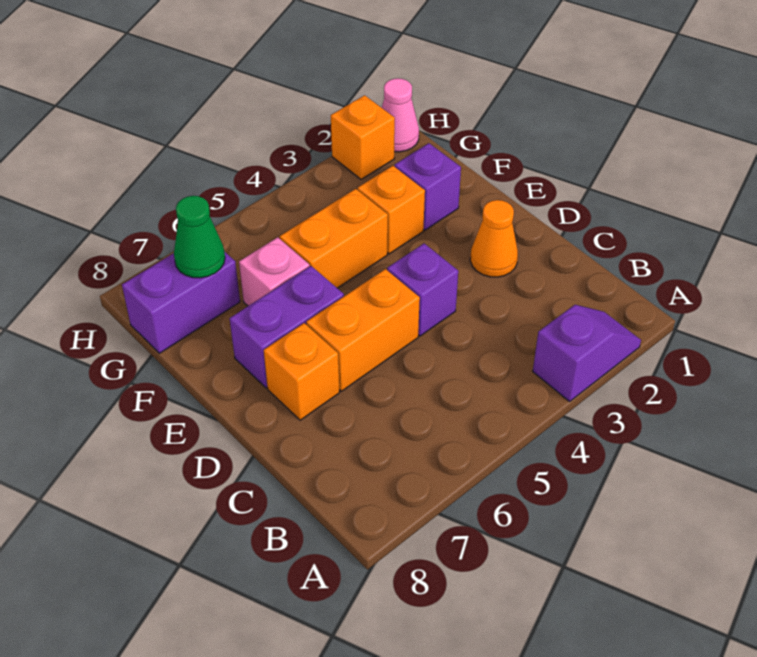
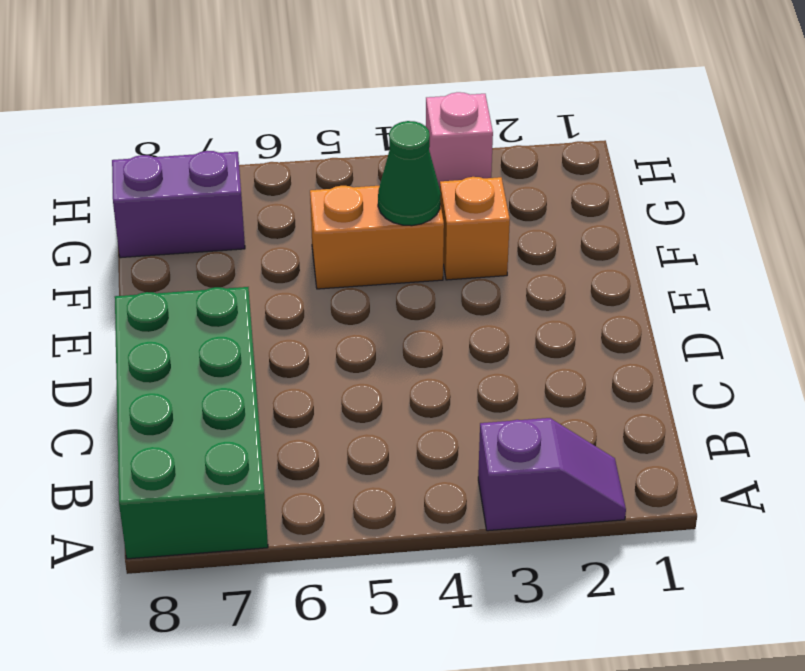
green 2x4 brick [115,287,268,559] -> orange 1x1 brick [264,323,340,420]
green 1x1 cone [378,121,441,226] -> green 1x1 cone moved to [174,196,225,278]
pink 1x1 brick [426,92,493,188] -> pink 1x1 brick moved to [239,237,309,306]
none -> orange 1x1 cone [470,200,518,277]
none -> purple 1x1 brick [387,244,458,336]
none -> orange 1x2 brick [306,269,420,391]

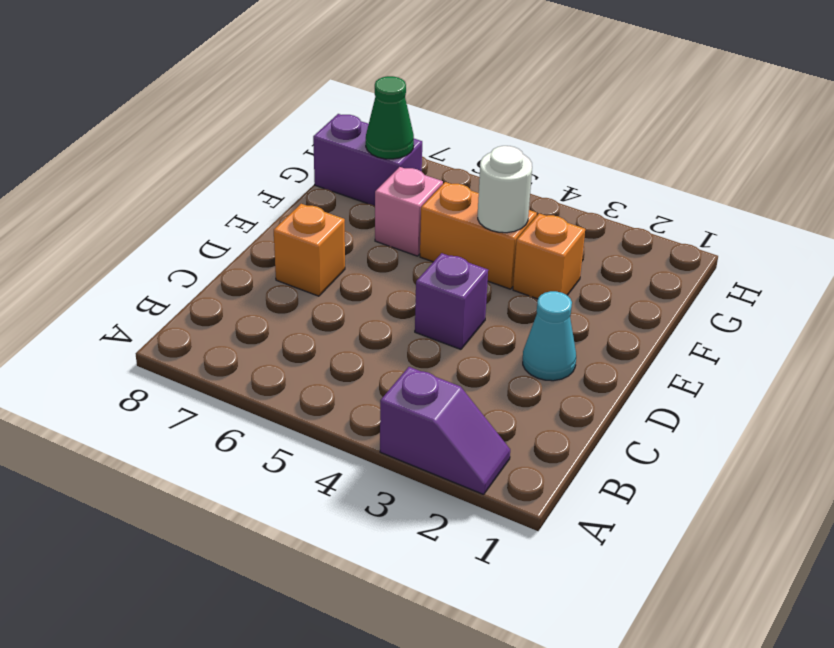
cyan 1x1 cone [523,291,576,381] -> orange 1x1 cone [470,200,518,277]
white 1x1 round brick [478,146,532,233] -> none
none -> orange 1x2 brick [306,269,420,391]
none -> purple 1x2 brick [230,266,344,388]
none -> purple 1x1 brick [395,143,461,230]

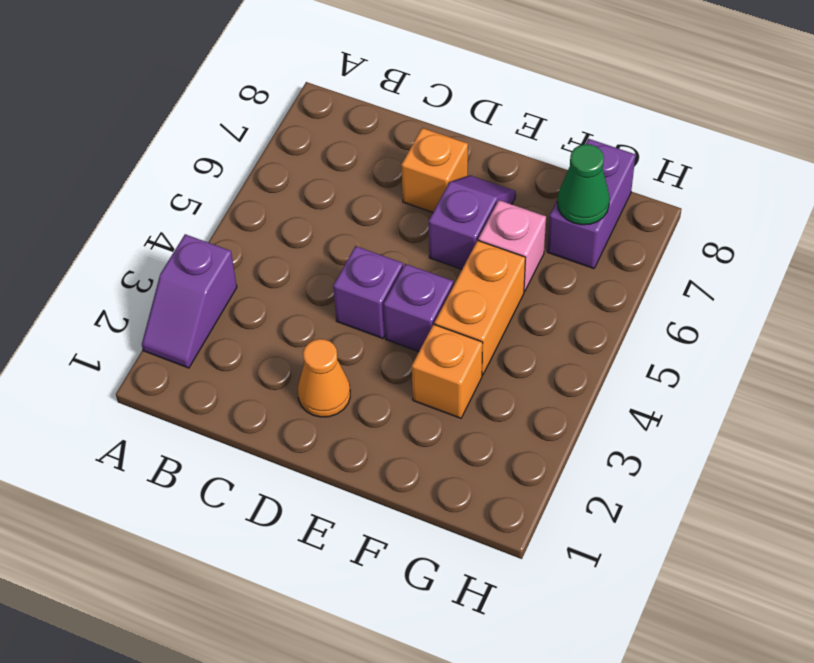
purple 1x1 brick [384,264,453,352] -> purple 1x1 brick moved to [395,143,461,230]
purple 1x2 slope [429,175,516,269] -> purple 1x2 brick [230,266,344,388]
none -> orange 1x2 brick [306,269,420,391]
none -> pink 1x1 cone [382,78,419,152]
none -> orange 1x1 brick [331,95,395,179]

